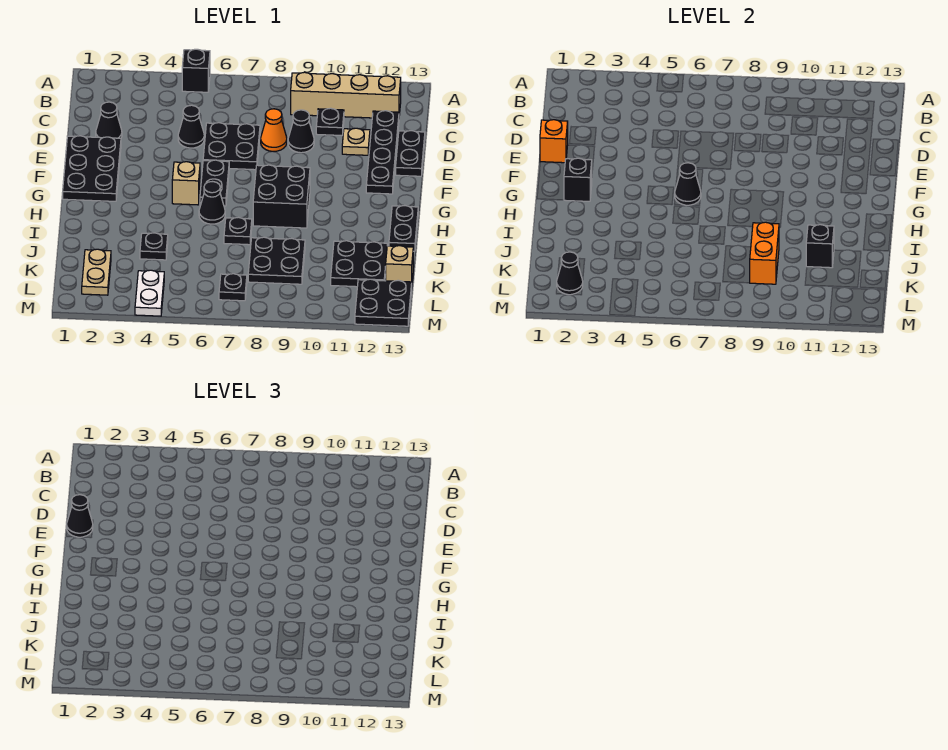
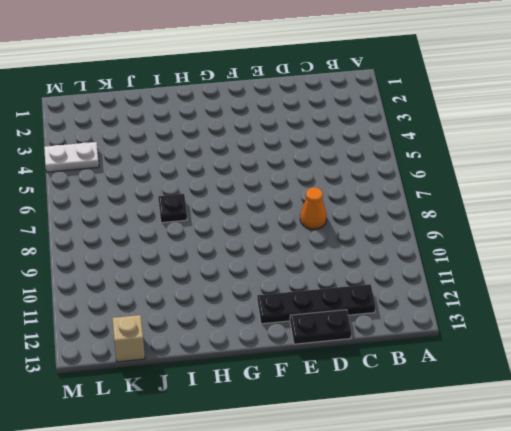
none -> black 1x1 brick [182,49,210,92]
none -> tan 1x4 brick [291,72,401,118]
none -> black 1x1 plate [316,108,344,135]
none -> black 1x1 cone [96,102,122,138]

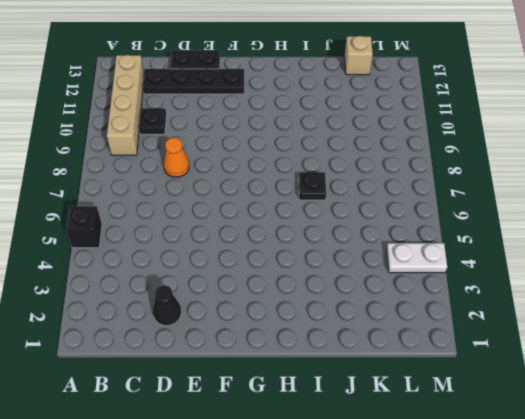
none -> black 1x1 cone [178,105,204,148]
none -> black 2x2 plate [203,123,260,170]
none -> black 1x1 cone [288,110,314,153]
none -> tan 1x1 plate [342,128,370,155]

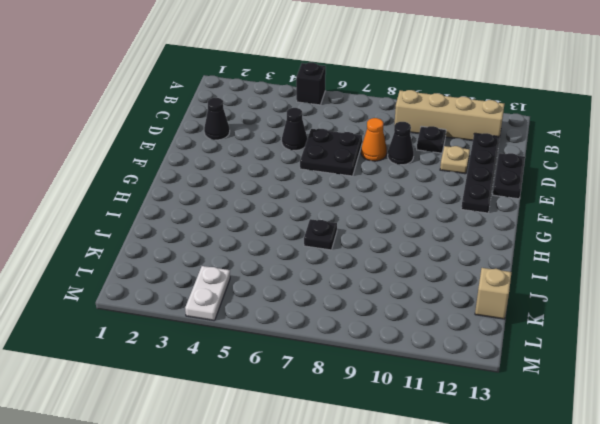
none -> black 2x3 plate [63,136,121,201]
none -> black 1x2 plate [200,160,229,206]
none -> tan 1x1 brick [172,162,200,205]
none -> black 2x2 brick [253,165,310,228]

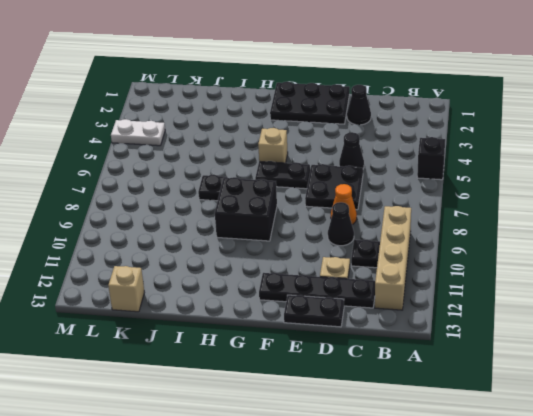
none -> black 1x1 cone [199,182,225,224]
none -> black 1x2 plate [389,206,418,251]
none -> black 1x1 plate [140,233,168,260]
none -> black 2x2 plate [248,237,305,284]

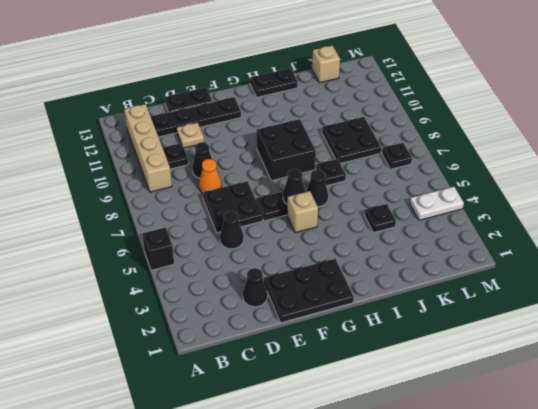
none -> black 2x2 plate [331,241,388,287]
none -> tan 1x2 plate [82,249,111,295]
none -> black 2x2 plate [355,279,412,326]
none -> orange 1x1 brick [540,120,568,163]

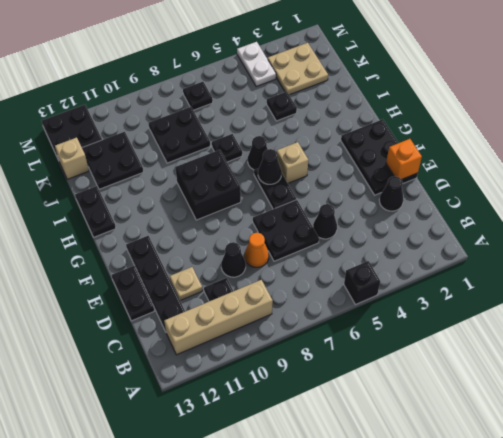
tan 2x2 plate [268,43,328,95] -> tan 1x2 plate [82,249,111,295]
none -> black 1x1 brick [564,158,592,201]
none -> orange 1x2 brick [750,222,779,284]
none -> black 1x1 brick [806,225,834,268]
none -> black 1x1 cone [557,252,583,295]

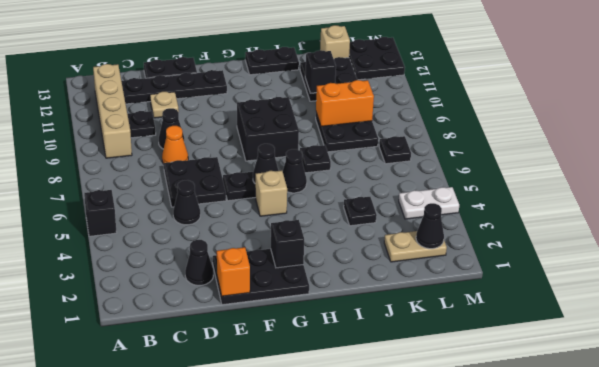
none -> black 1x1 cone [67,495,93,537]

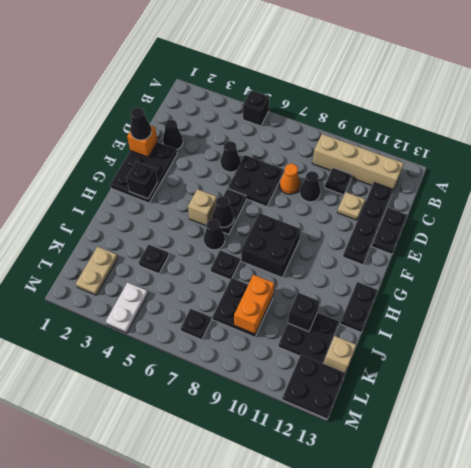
none -> black 1x1 cone [557,252,583,295]

